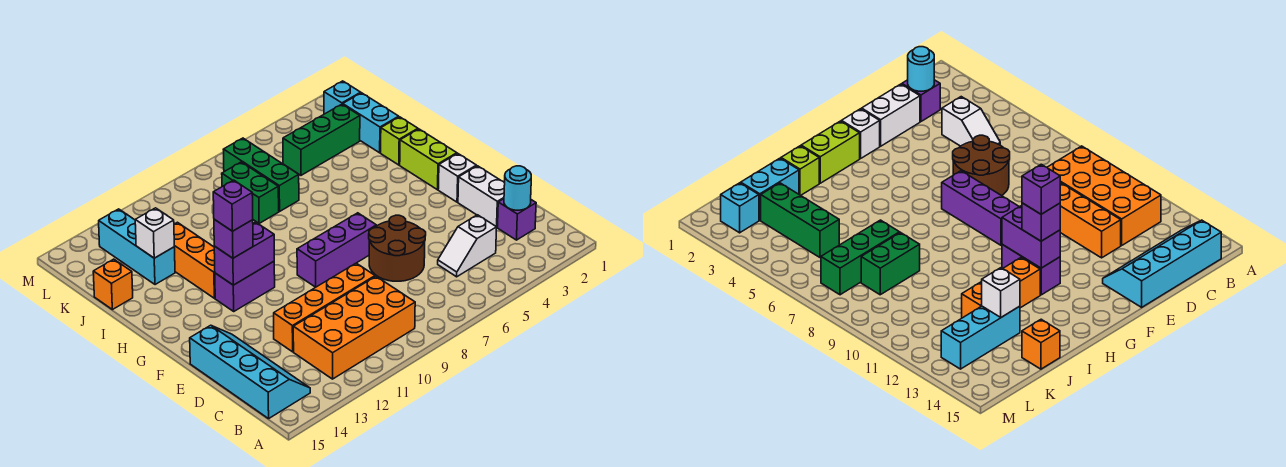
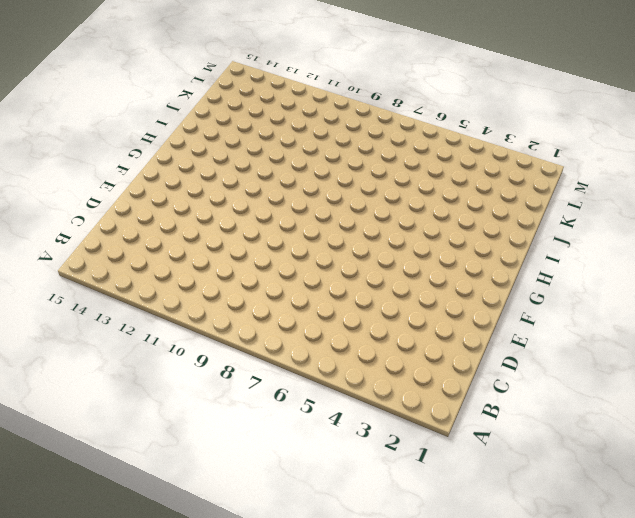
none -> orange 2x4 brick [293,276,415,379]
none -> cyan 2x4 slope [190,325,310,419]
none -> purple 1x1 brick [498,199,536,240]

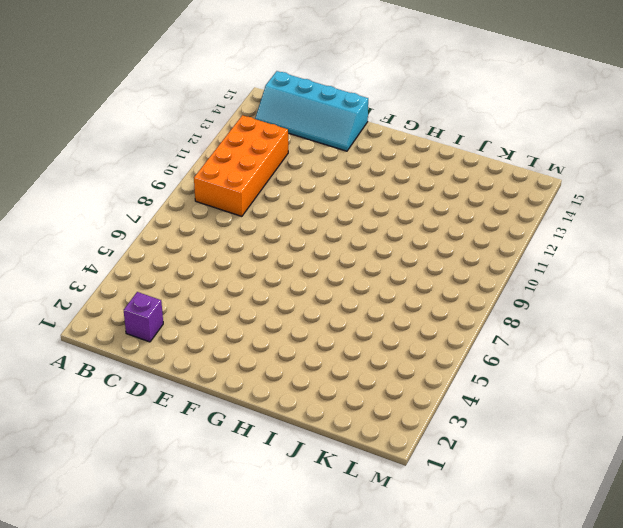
none -> white 1x2 slope [438,215,497,277]
none -> white 1x2 brick [458,166,505,227]
none -> brown 2x2 round brick [369,215,426,281]

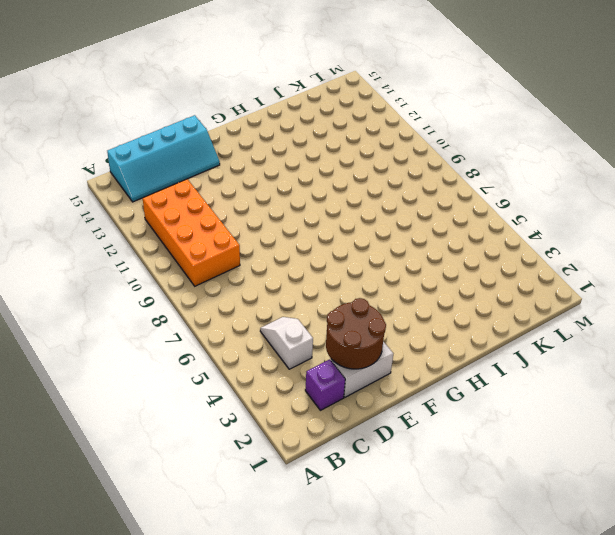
brown 2x2 round brick [326,298,386,369] -> brown 2x2 round brick moved to [369,215,426,281]
none -> orange 1x4 brick [274,263,375,352]
none -> white 1x1 brick [438,154,476,202]
none -> purple 1x3 brick [297,213,376,287]

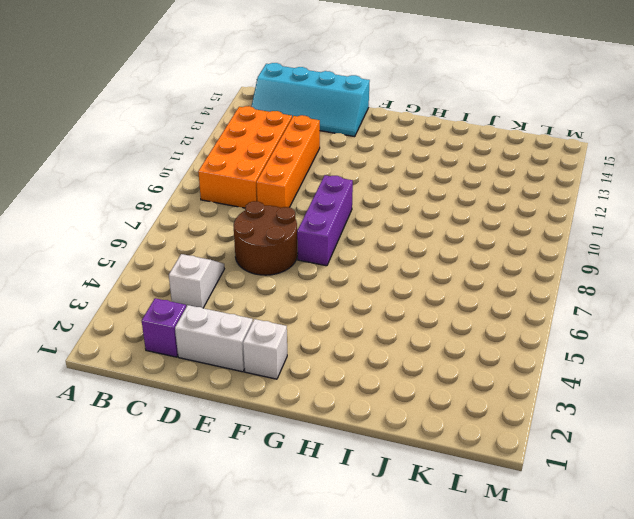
none -> lime 1x2 brick [400,129,457,190]
none -> purple 1x2 brick [215,262,275,311]
none -> orange 1x3 brick [174,222,215,298]

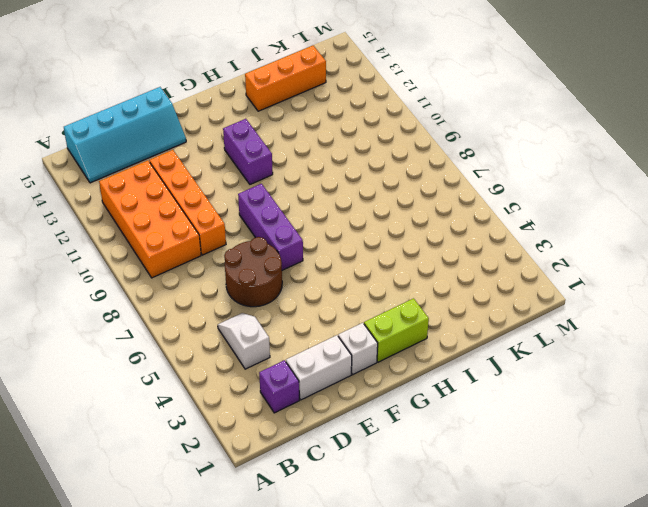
orange 1x3 brick [245,45,326,111] -> orange 1x3 brick moved to [174,222,215,298]
none -> lime 1x1 brick [381,117,418,165]
none -> cyan 1x2 brick [343,93,399,153]
none -> green 1x3 brick [223,138,299,211]

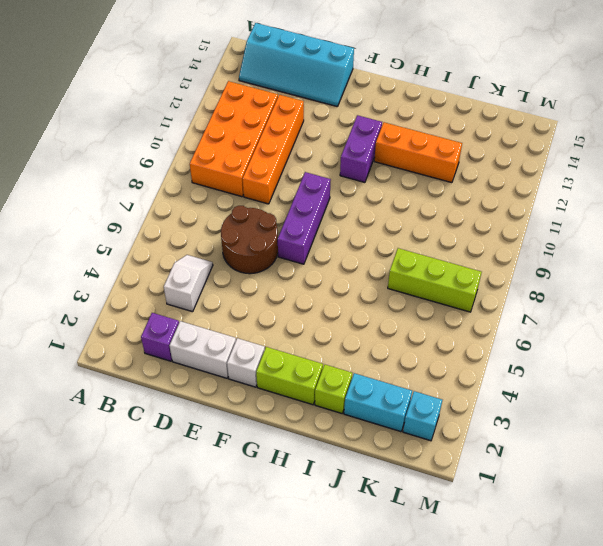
lime 1x3 brick [388,248,482,312] -> green 1x3 brick [223,138,299,211]
none -> green 1x2 brick [222,162,279,224]
none -> cyan 1x3 brick [99,209,175,285]
none -> orange 1x1 brick [93,259,133,310]

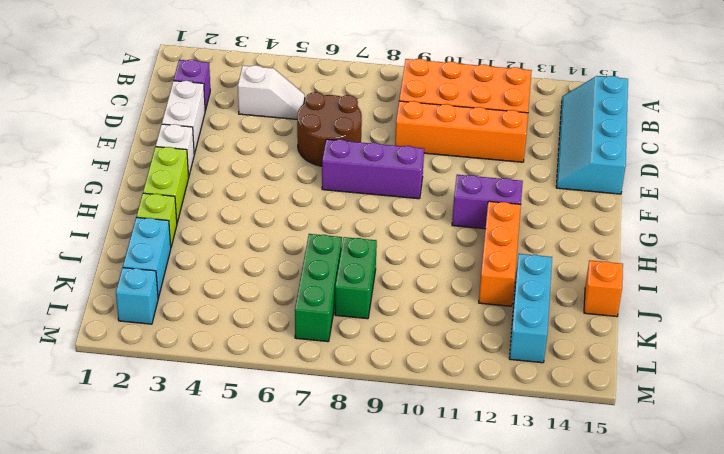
none -> green 1x3 brick [283,104,360,175]
none -> cyan 1x1 round brick [504,166,531,210]
none -> purple 1x2 brick [214,222,274,285]

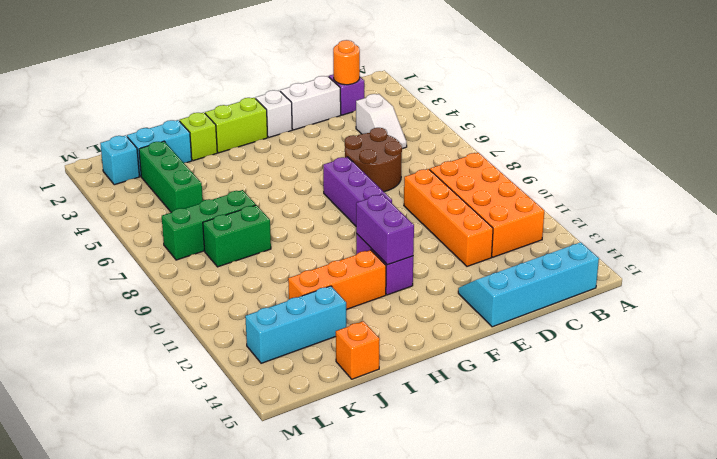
orange 1x1 round brick [333,40,360,85] -> cyan 1x1 round brick [504,166,531,210]
none -> white 1x1 brick [135,208,174,258]
none -> purple 1x1 brick [214,219,253,258]
none -> purple 1x1 brick [213,180,253,231]

